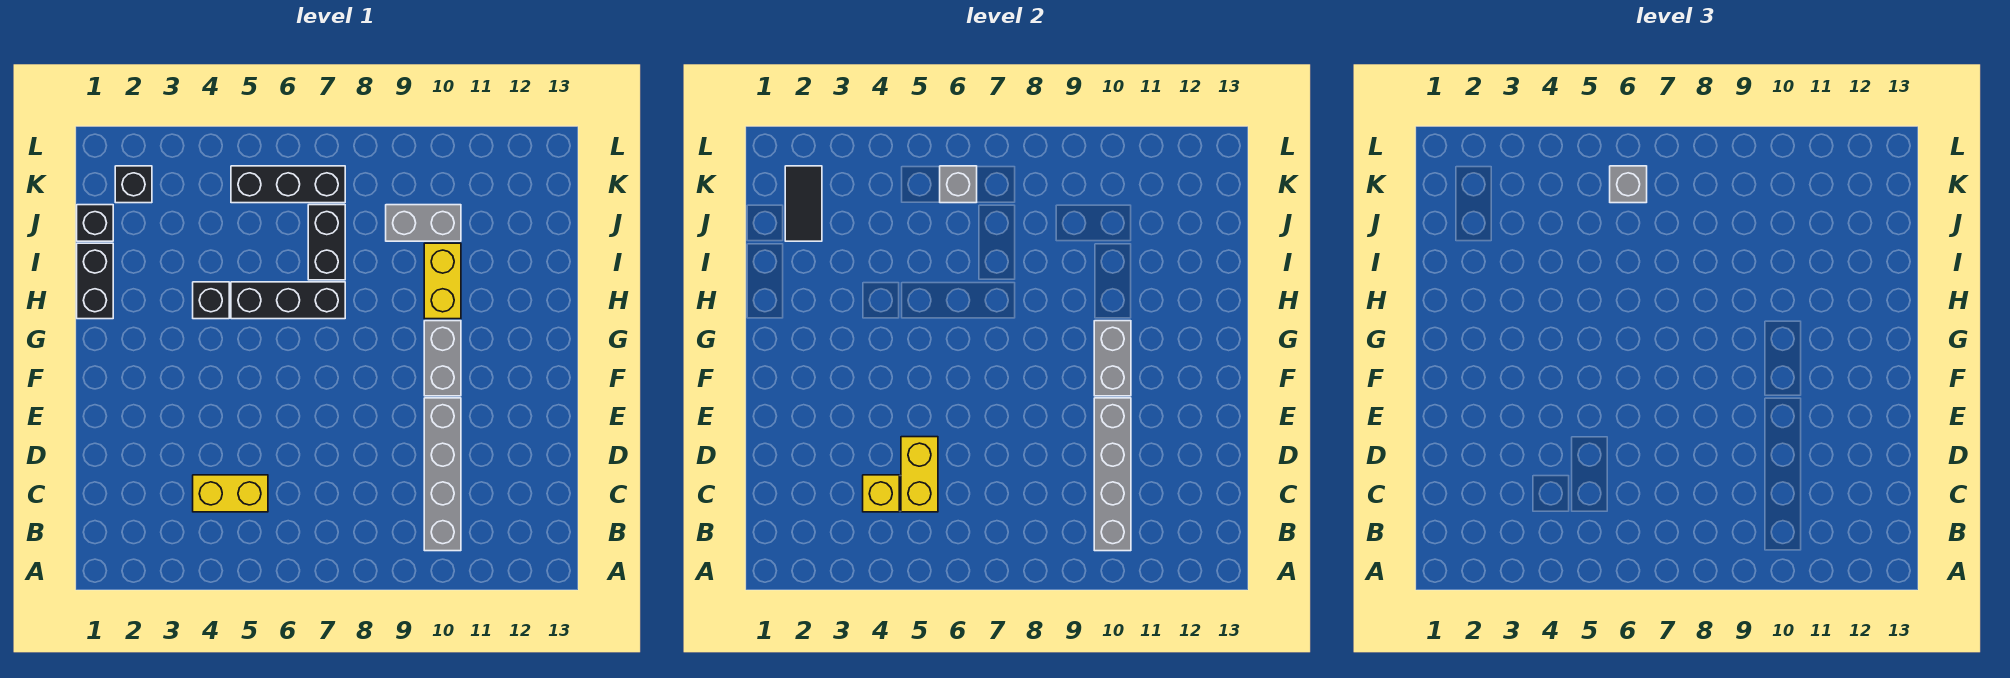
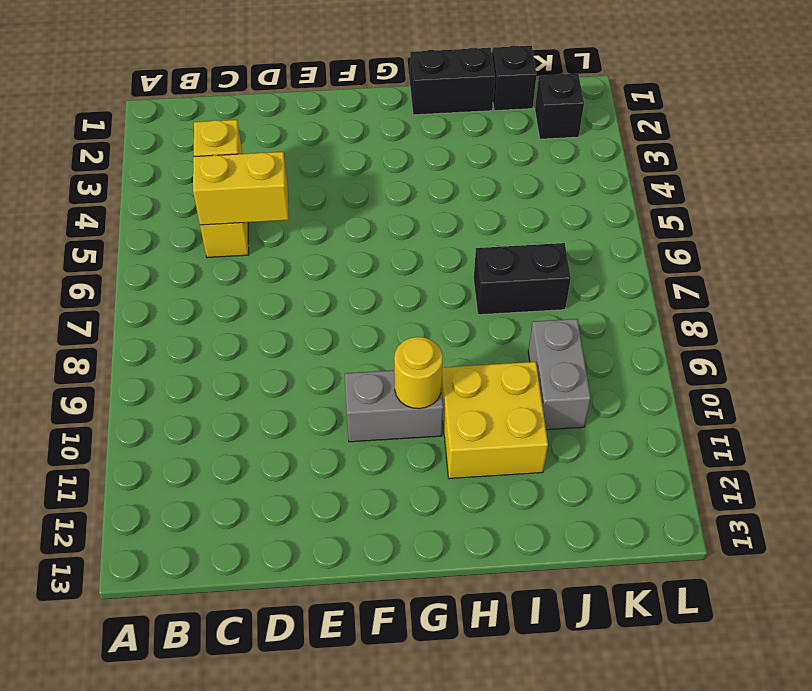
yellow 1x1 round brick [394,337,443,409] -> grey 1x2 brick [1094,321,1131,396]
yellow 2x2 brick [441,362,548,479] -> yellow 1x2 brick [424,243,461,319]
none -> grey 1x4 brick [424,398,461,551]
none -> black 1x1 brick [193,282,229,319]
none -> black 1x3 brick [231,282,345,319]

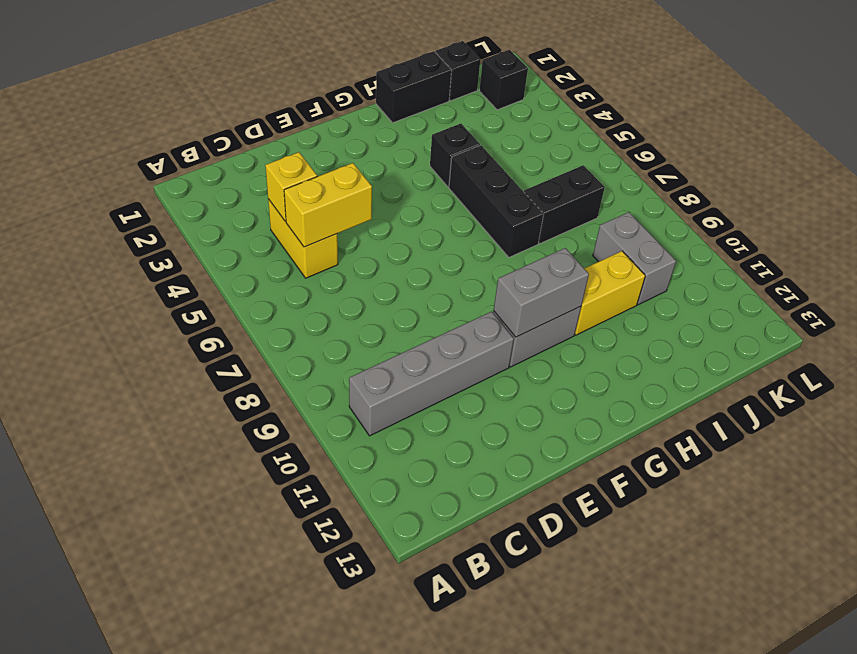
none -> black 1x3 brick [231,166,345,203]
none -> grey 1x4 brick [1094,398,1131,551]
none -> black 1x2 tile [785,166,822,241]

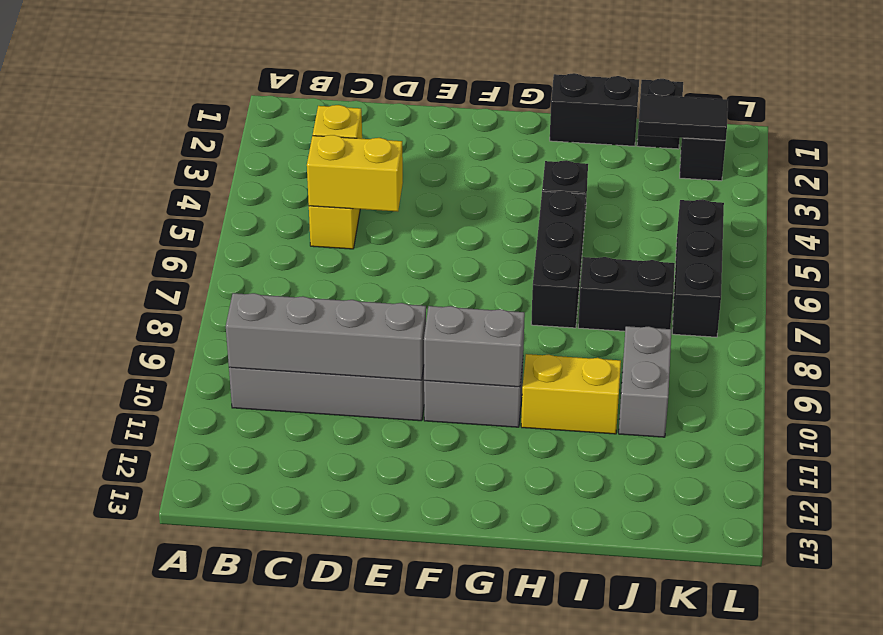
none -> grey 1x1 brick [940,166,977,203]
none -> grey 1x1 brick [1610,166,1647,203]

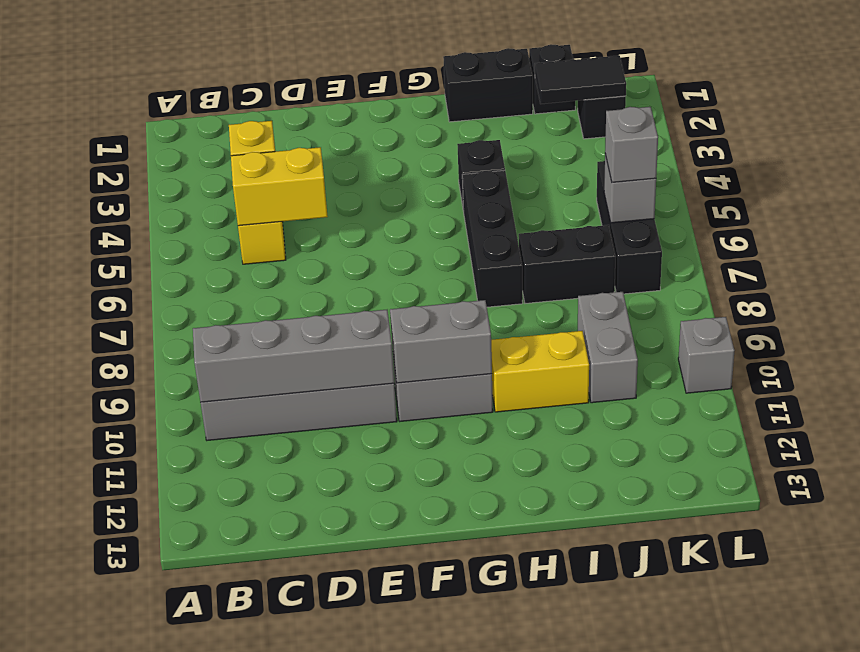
grey 1x1 brick [678,317,735,393] -> none

